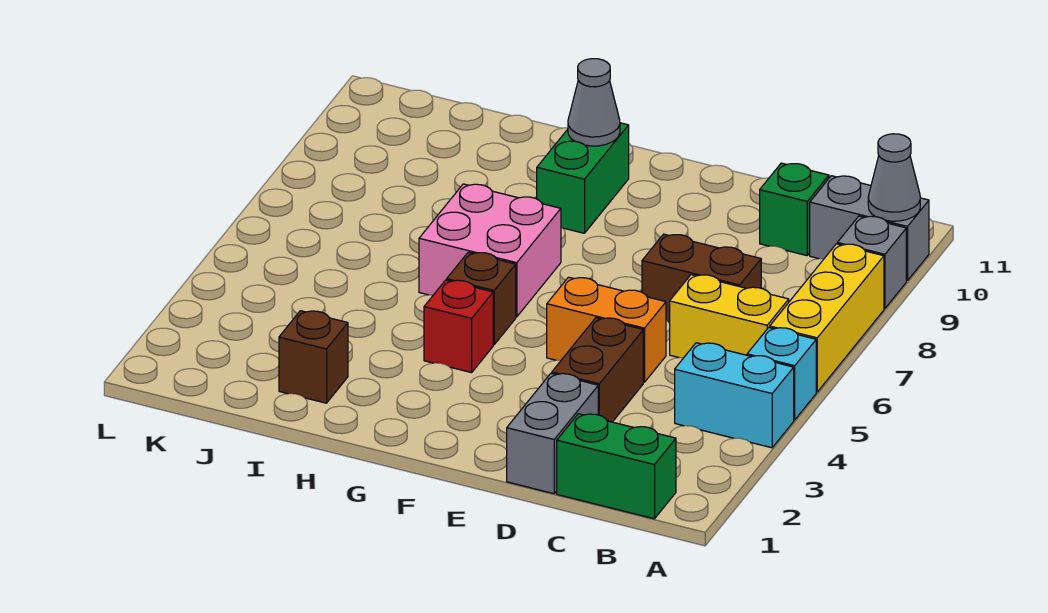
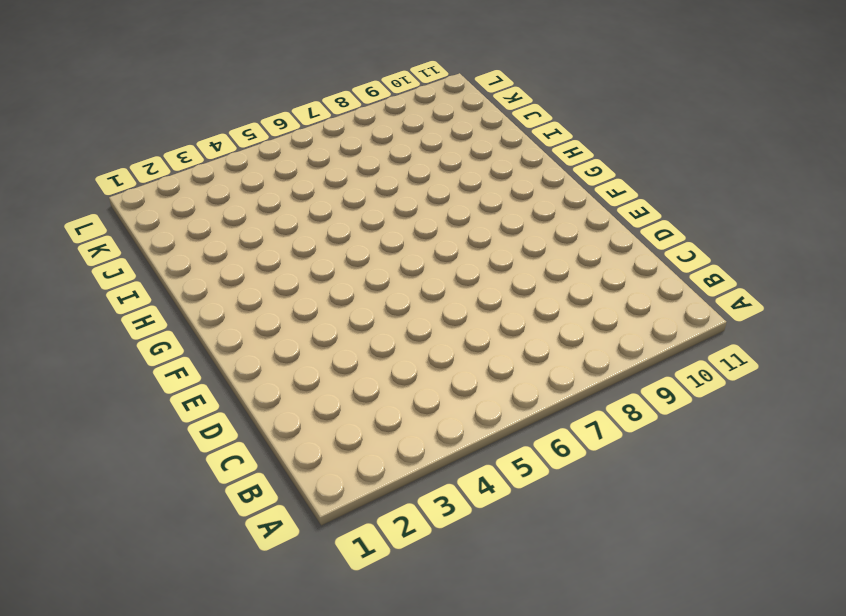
none -> cyan 1x2 brick [675,343,794,448]
none -> cyan 1x1 brick [747,328,816,420]
none -> yellow 1x3 brick [770,244,884,392]

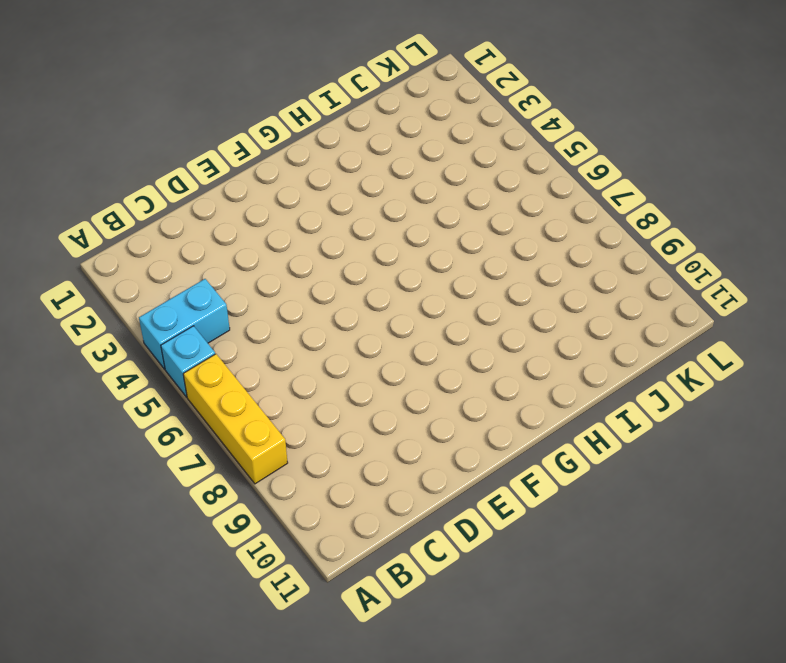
none -> grey 1x1 brick [837,216,906,309]
none -> grey 1x2 brick [810,176,929,281]
none -> green 1x2 brick [557,414,676,519]

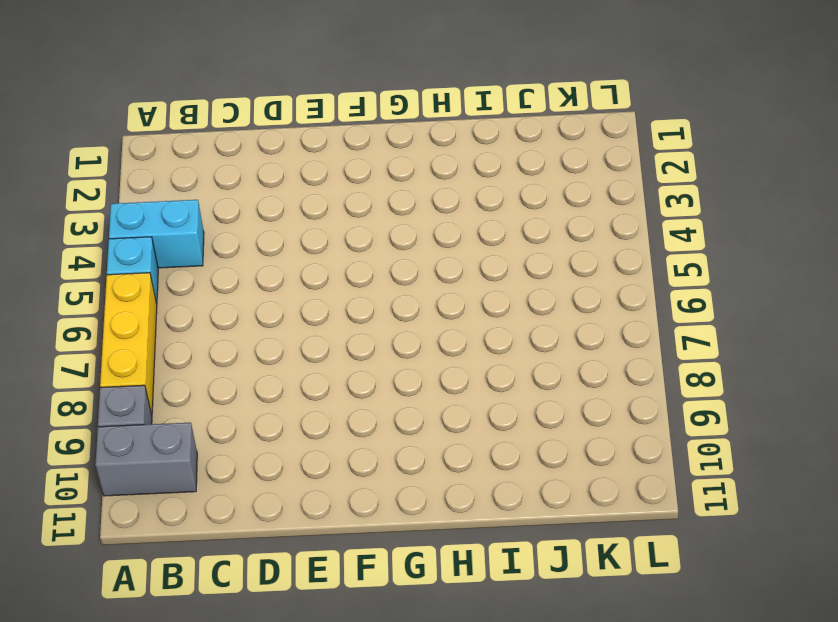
none -> green 1x2 brick [557,414,676,519]
none -> yellow 1x2 brick [670,275,789,358]
none -> brown 1x2 brick [642,234,761,322]

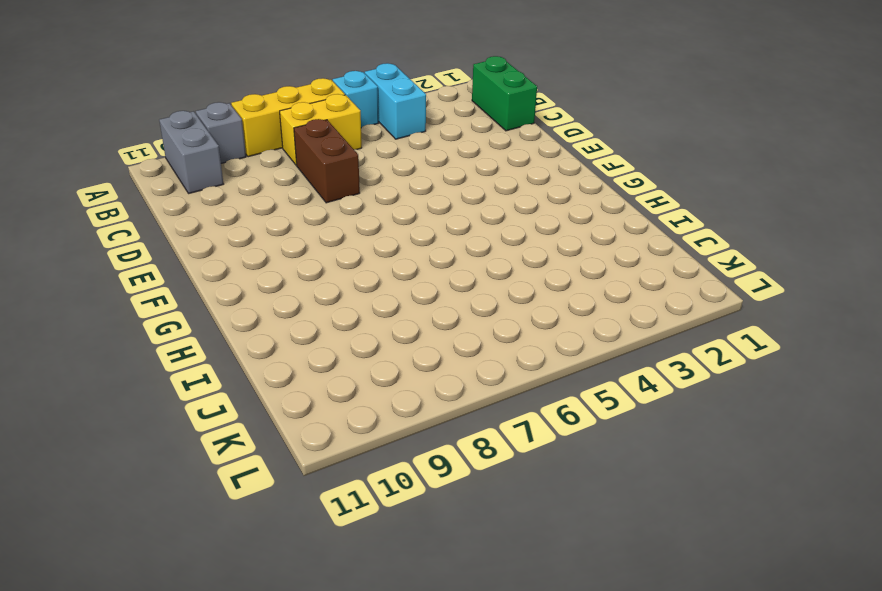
yellow 1x2 brick [280,94,362,165] -> yellow 1x2 brick turned to [670,275,789,358]
none -> green 1x1 brick [760,163,829,256]
none -> grey 1x2 brick [507,373,598,494]
none -> brown 1x2 brick [552,318,643,422]

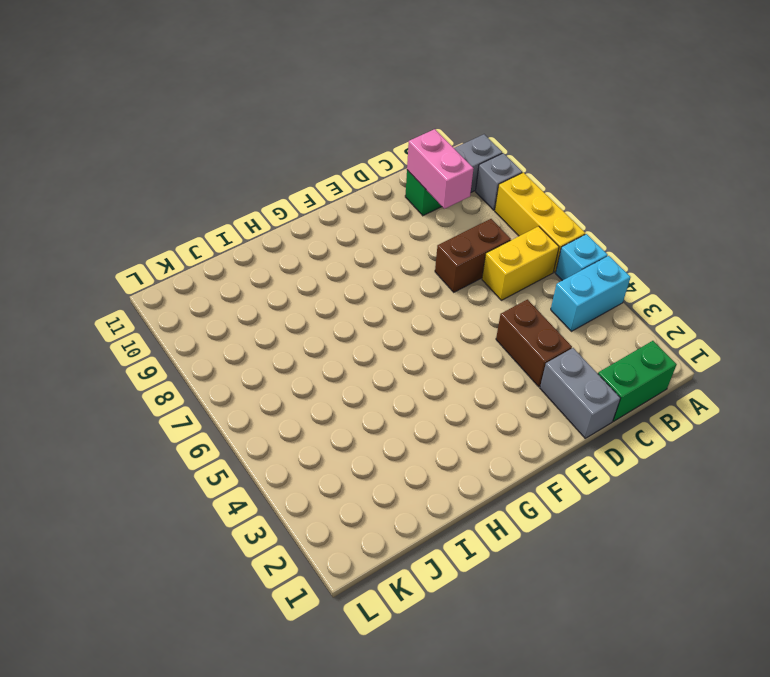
pink 1x2 brick [407,129,474,209] -> none
none -> orange 1x2 brick [547,277,666,382]
none -> red 1x1 brick [424,280,493,373]
none -> brown 1x1 brick [447,252,516,345]

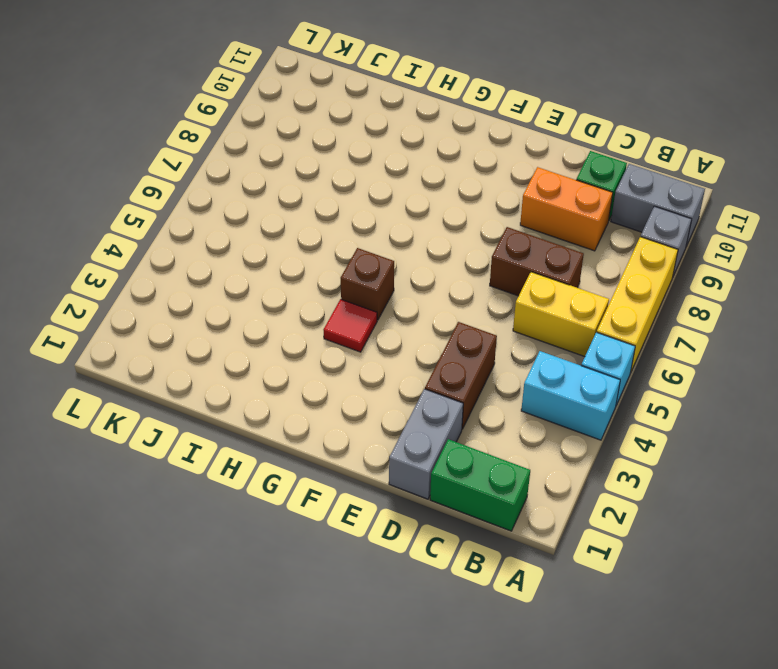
orange 1x2 brick [520,167,613,251] -> orange 1x2 brick moved to [547,277,666,382]
red 1x1 tile [324,299,377,352] -> red 1x1 brick [424,280,493,373]
none -> pink 2x2 brick [419,184,561,317]
none -> green 1x2 brick [537,123,629,233]
none -> brown 1x1 brick [279,311,348,403]

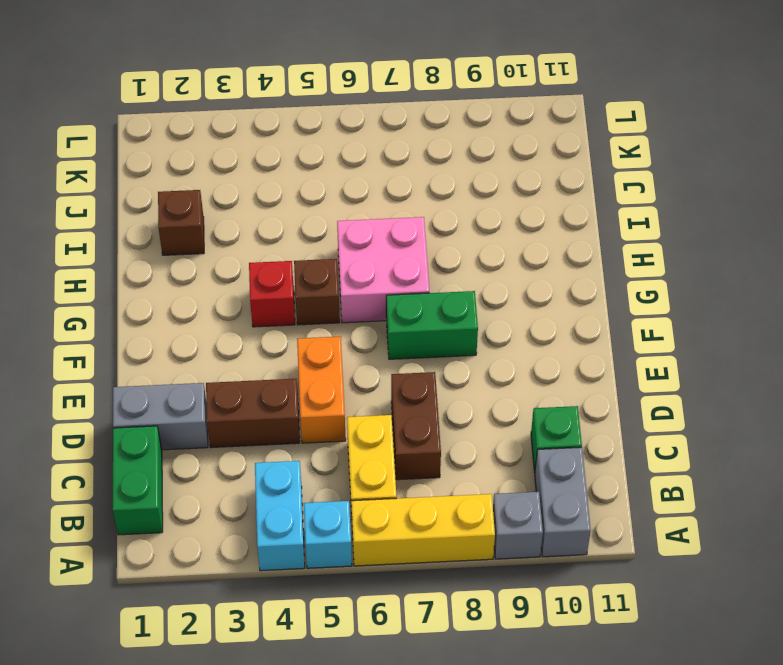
green 1x2 brick [386,291,478,359] -> green 1x2 brick moved to [537,123,629,233]
none -> grey 1x1 cone [868,134,920,221]
none -> grey 1x1 cone [568,59,620,146]

